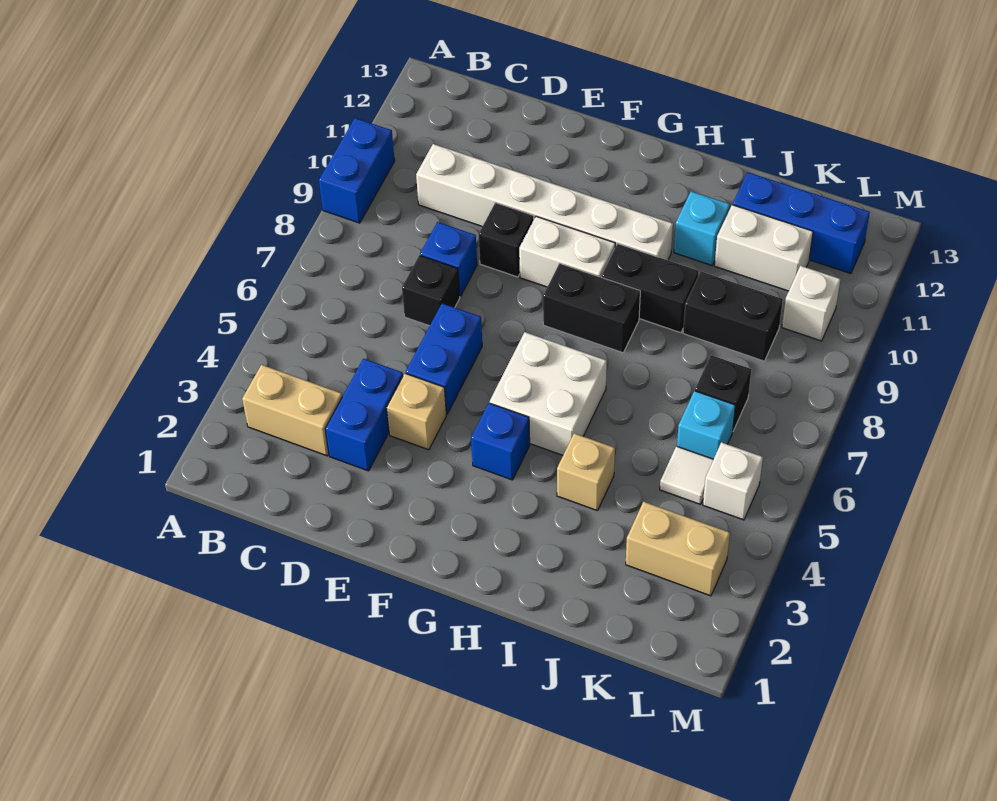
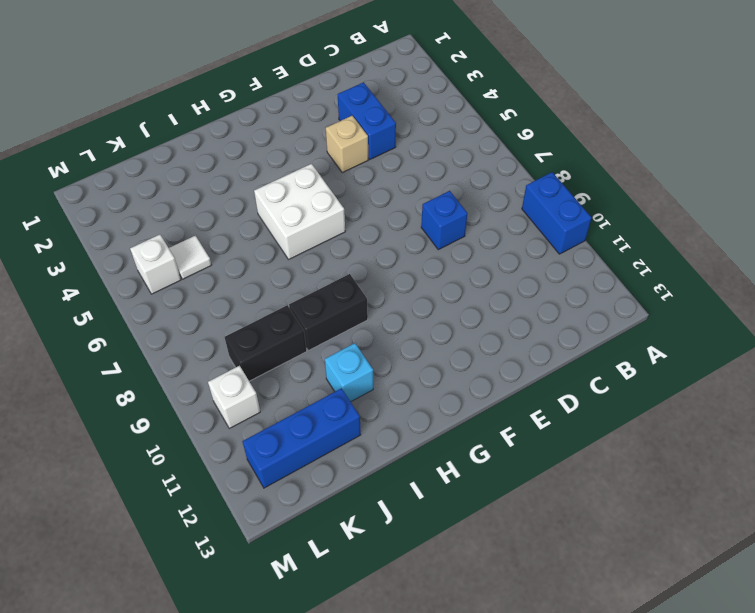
none -> tan 1x2 brick [242,365,342,456]
none -> white 1x6 brick [416,144,673,260]
none -> black 1x1 brick [402,255,460,326]

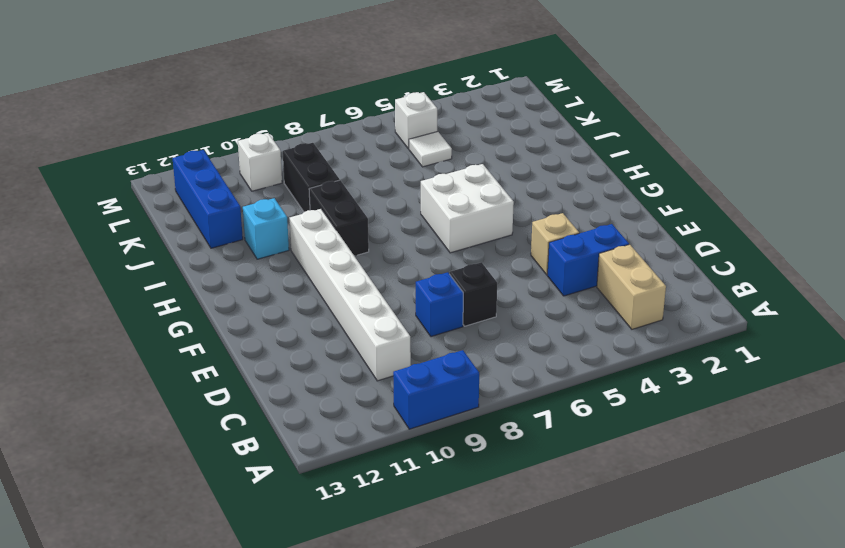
none -> blue 1x2 brick [406,303,482,414]
none -> black 1x1 brick [479,203,534,277]
none -> white 1x2 brick [519,216,615,287]

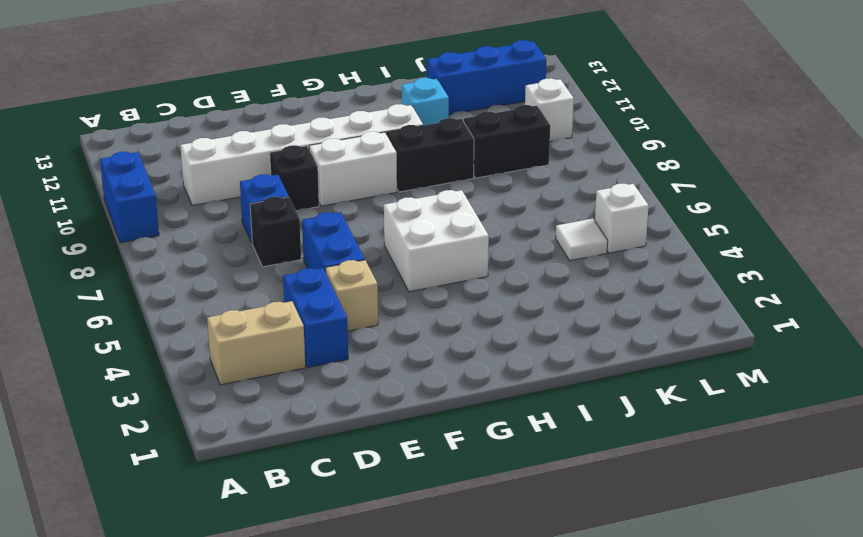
none -> blue 1x1 brick [471,403,530,480]
none -> black 1x2 brick [543,263,640,353]
none -> tan 1x1 brick [557,433,615,511]

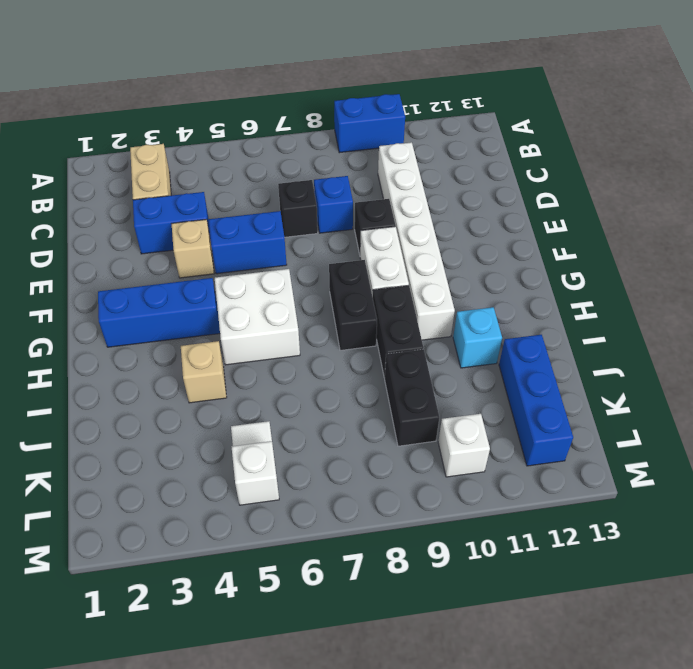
blue 1x3 brick [98,278,220,347] -> blue 1x1 brick [471,403,530,480]
none -> white 1x2 brick [715,205,813,291]
none -> tan 1x2 brick [626,502,730,596]
none -> cyan 1x1 brick [677,391,735,459]

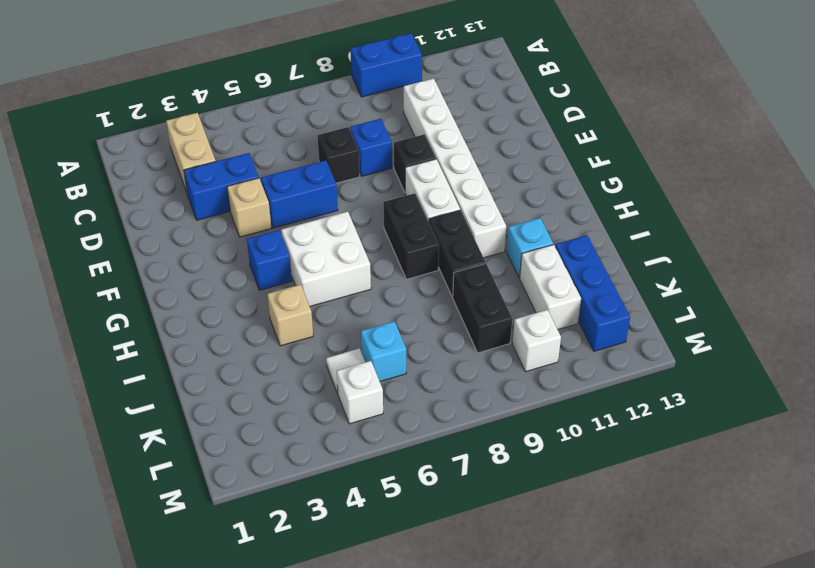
none -> tan 1x2 brick [626,502,730,596]
none -> black 1x1 brick [695,355,751,431]

